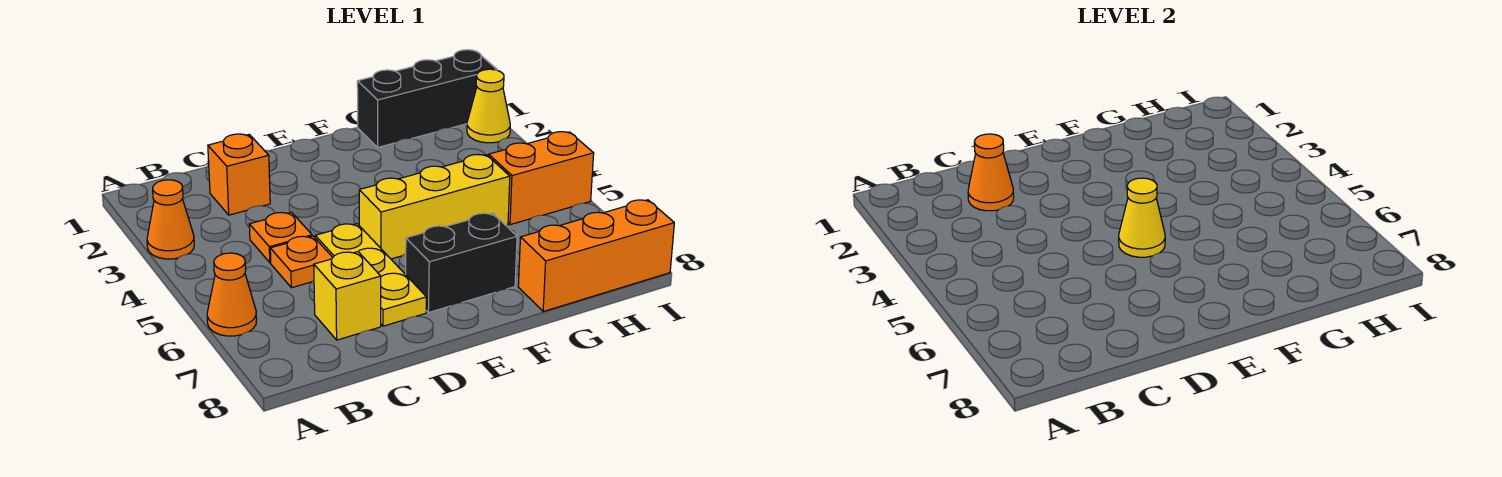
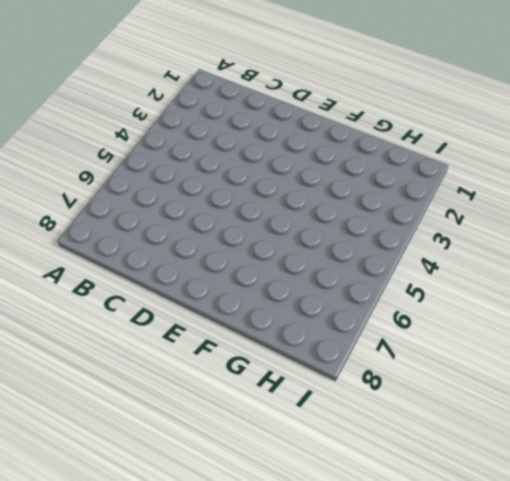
none -> orange 1x1 cone [147,180,194,259]
none -> orange 1x1 cone [207,253,257,336]
none -> orange 1x1 brick [208,134,270,215]

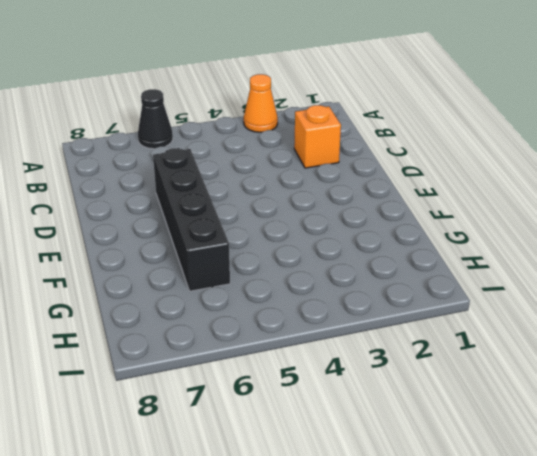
black 1x1 cone [138,89,173,149] -> orange 1x1 cone [207,253,257,336]
black 1x4 brick [153,148,230,291] -> yellow 1x3 plate [315,224,427,326]
none -> orange 1x1 plate [249,212,312,263]
none -> orange 1x1 plate [270,236,333,288]
none -> yellow 1x1 brick [314,252,381,340]

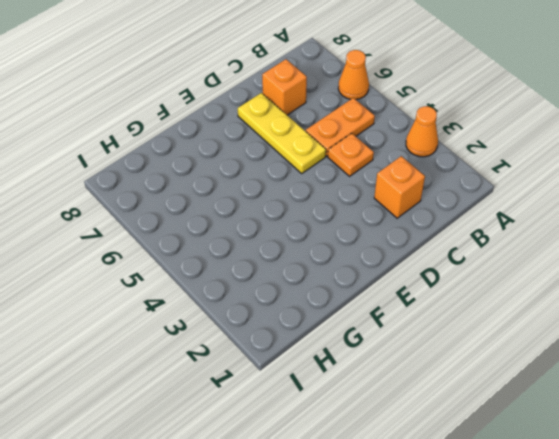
orange 1x2 plate [306,98,375,156] -> orange 1x1 plate [270,236,333,288]
orange 1x1 brick [262,59,307,115] -> yellow 1x1 brick [314,252,381,340]
none -> yellow 1x3 brick [359,155,510,259]
none -> black 1x2 brick [406,213,517,313]
none -> black 1x3 brick [357,50,497,147]

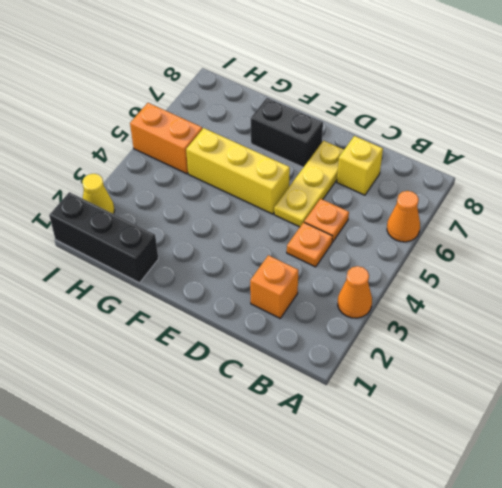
none -> orange 1x3 brick [518,200,674,312]
none -> orange 1x1 cone [968,134,1014,211]
none -> yellow 1x1 cone [1119,178,1165,257]

